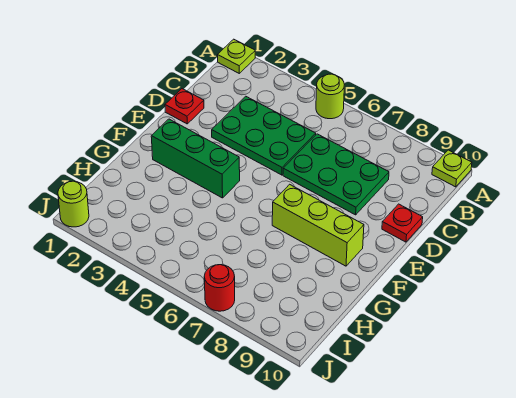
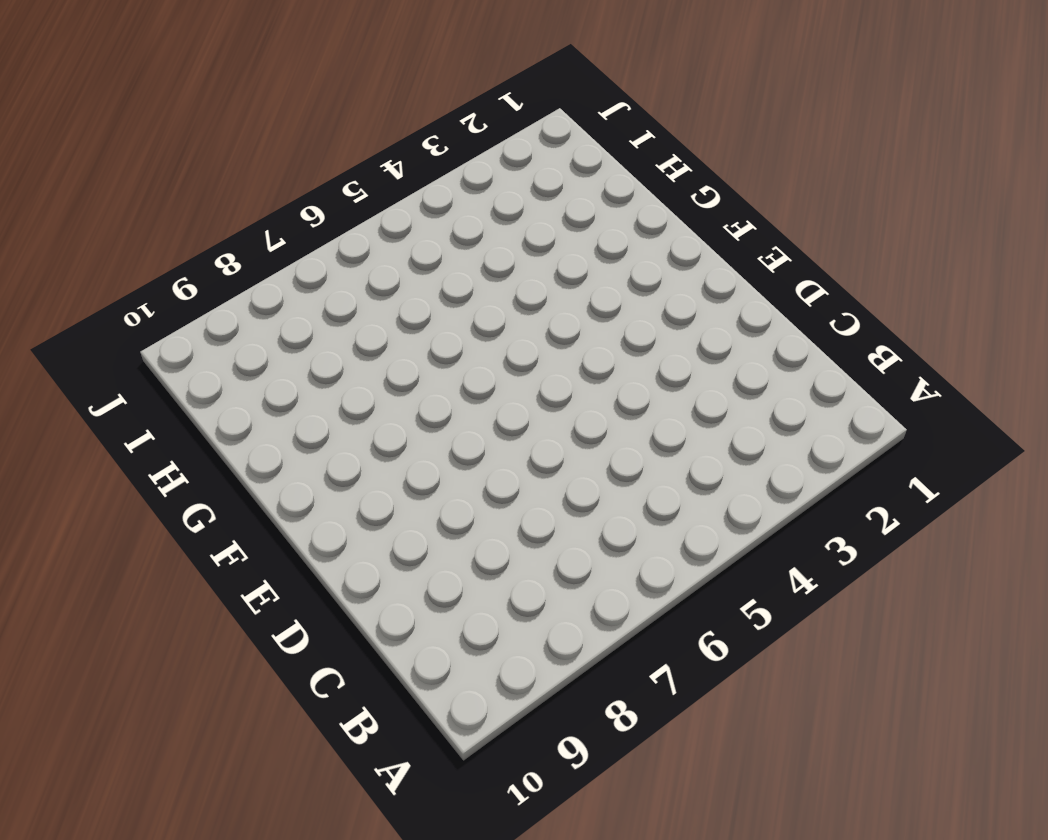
none -> lime 1x1 plate [217,39,255,73]
none -> lime 1x1 round brick [316,74,344,119]

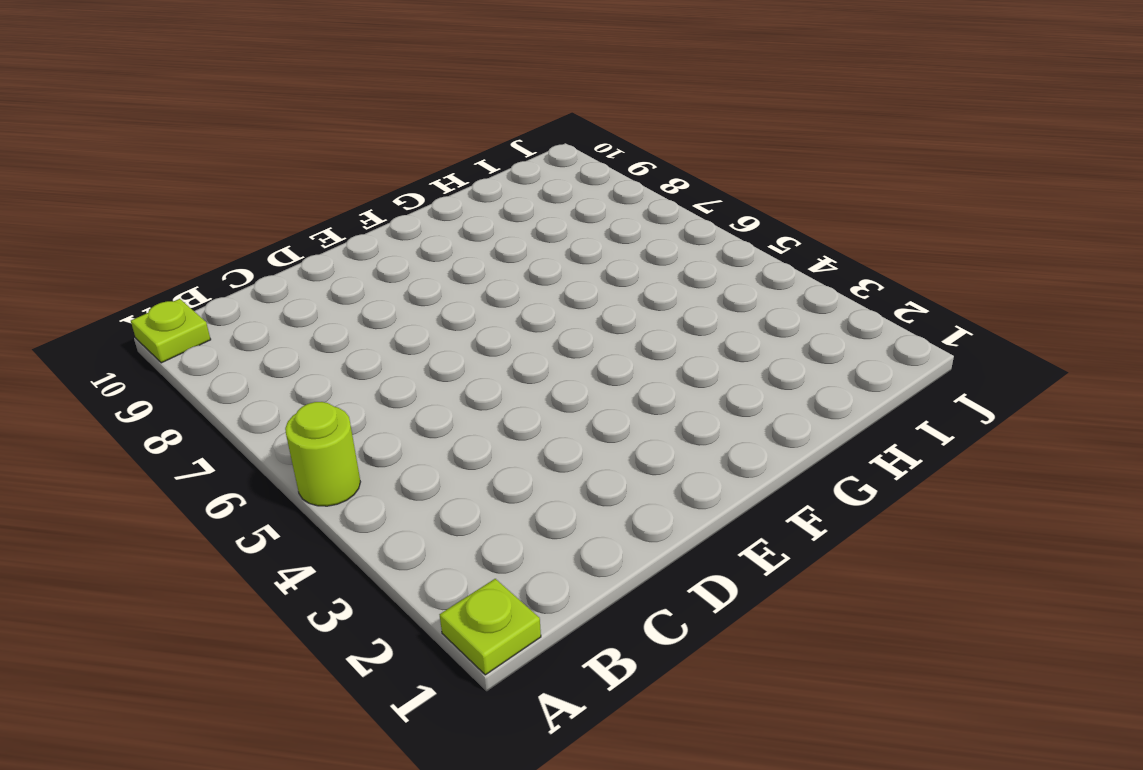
none -> green 2x3 plate [212,96,316,175]
none -> green 2x3 plate [283,134,389,215]

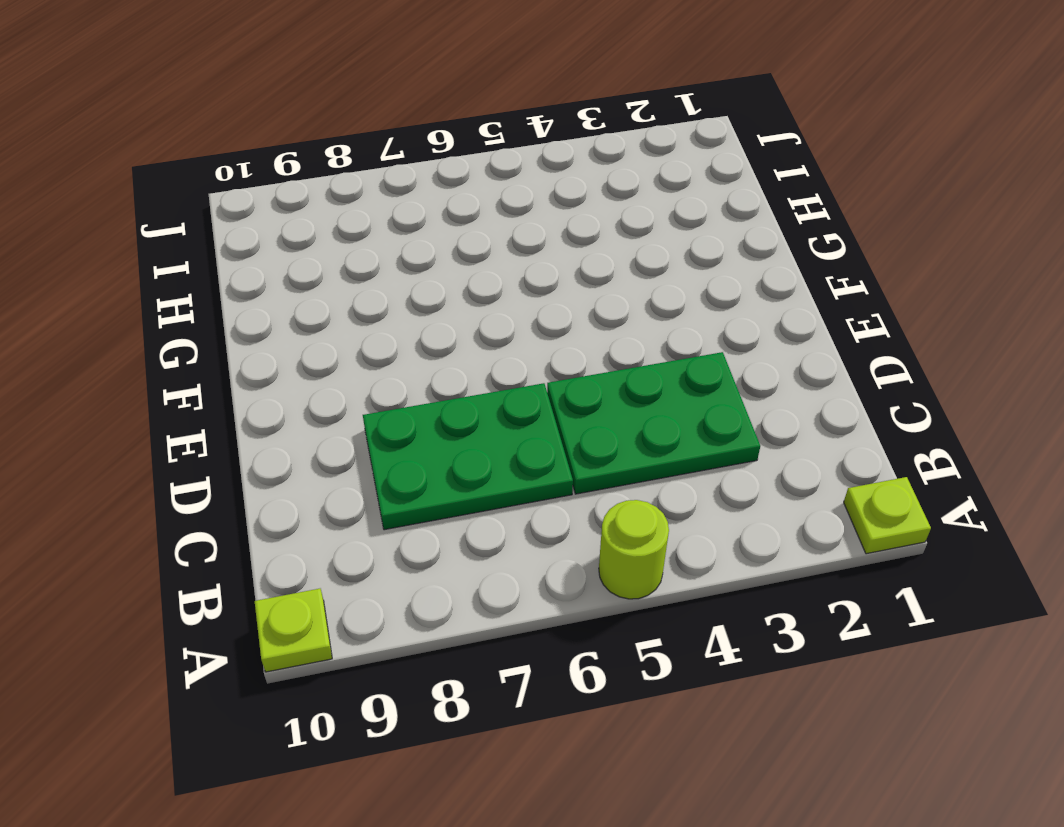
none -> red 1x1 plate [165,89,204,124]
none -> red 1x1 plate [382,204,423,242]

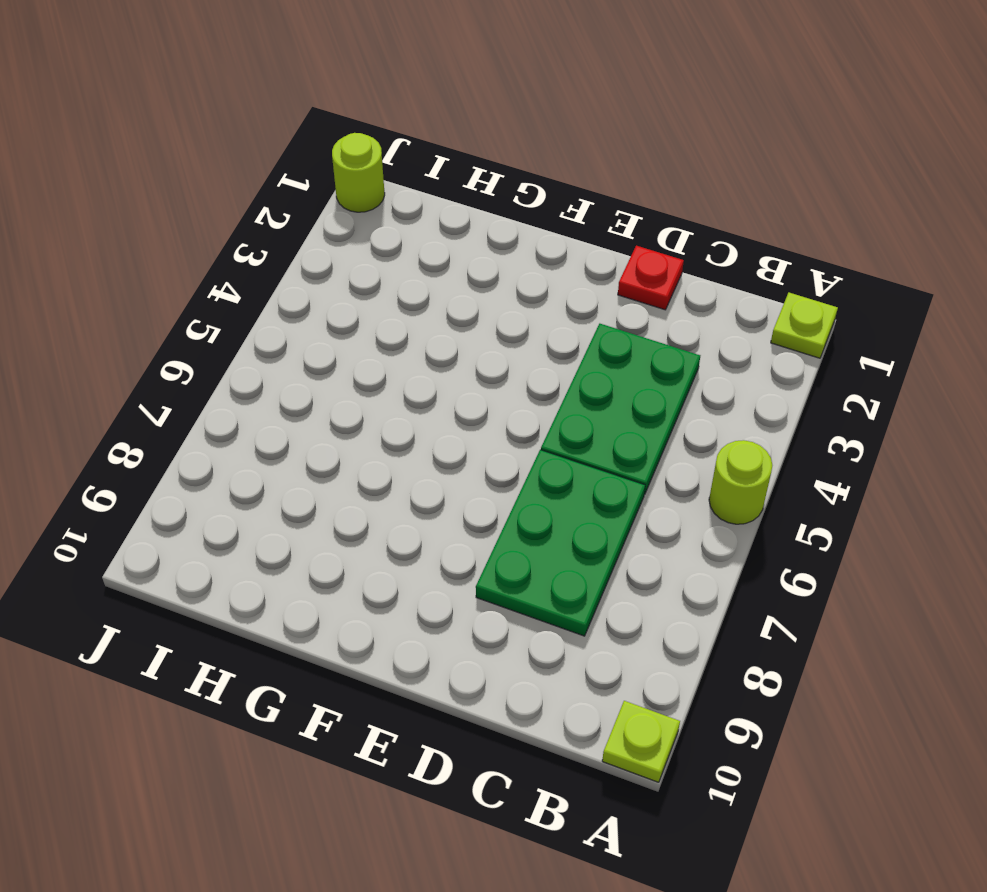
none -> red 1x1 plate [382,204,423,242]
none -> green 1x3 brick [151,119,240,198]

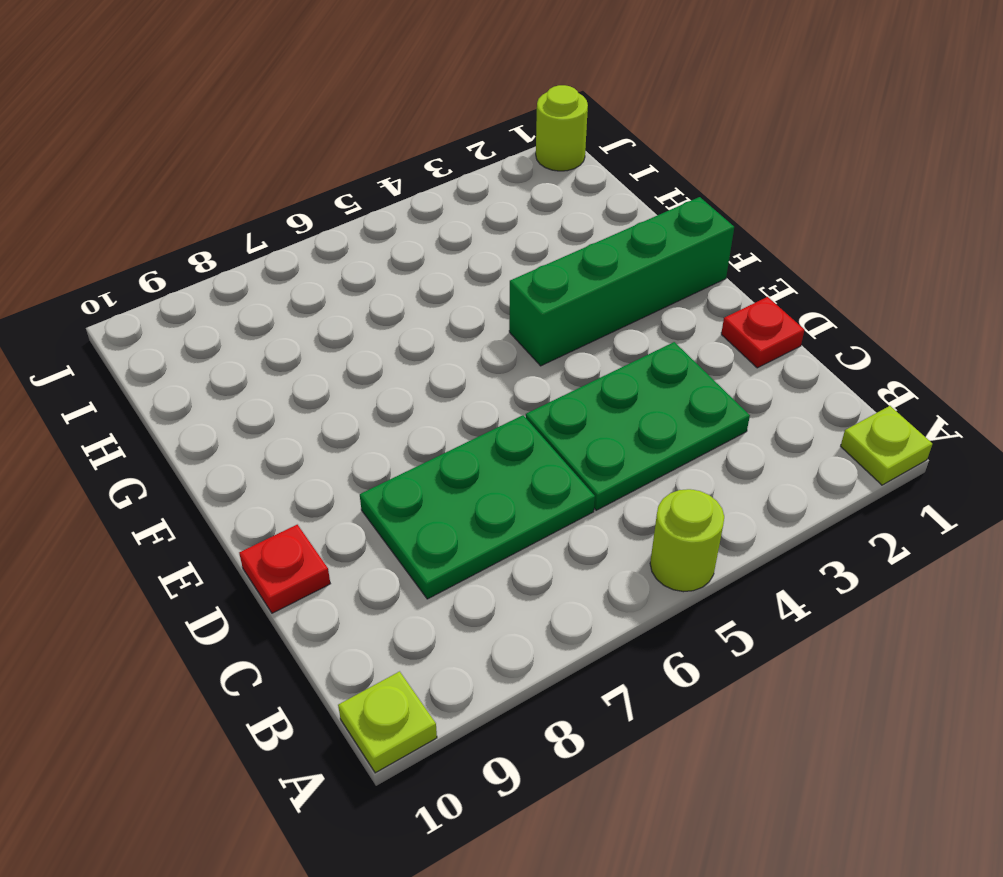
green 1x4 brick [509,197,734,366] -> green 1x3 brick [151,119,240,198]
none -> lime 1x3 brick [272,184,364,266]
none -> red 1x1 round brick [204,265,235,311]

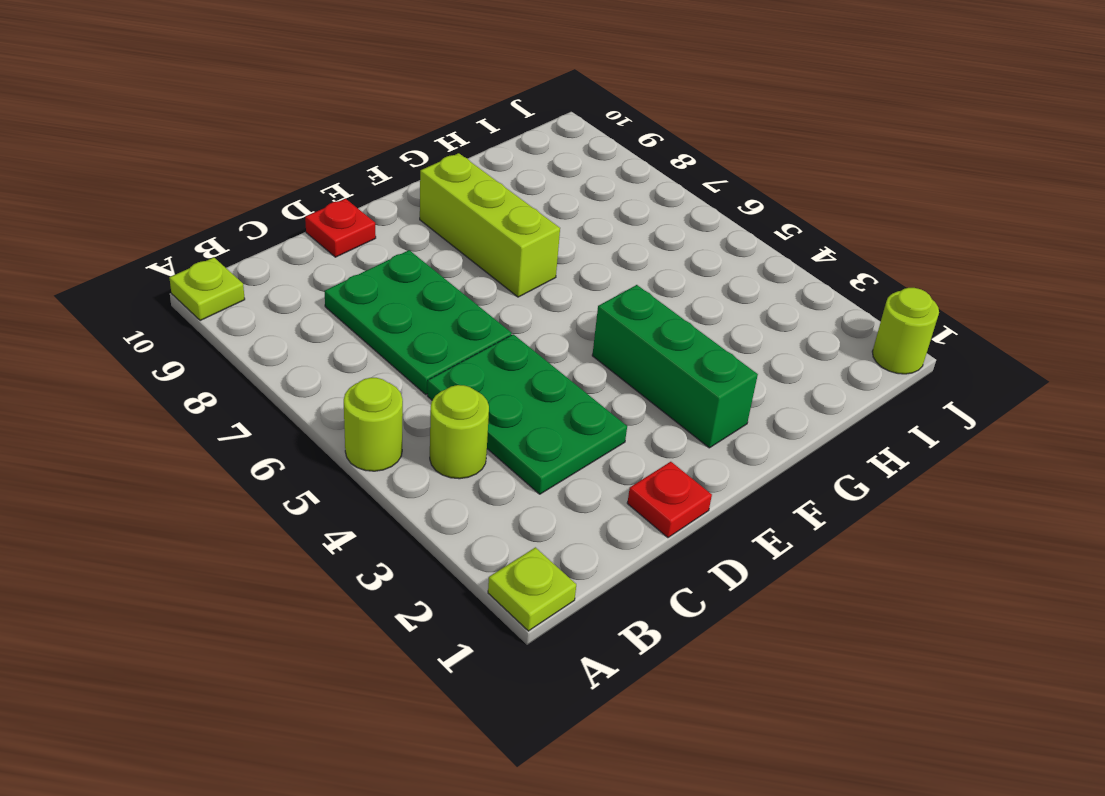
lime 1x1 round brick [430,385,489,479] -> none
none -> red 1x1 round brick [204,265,235,311]

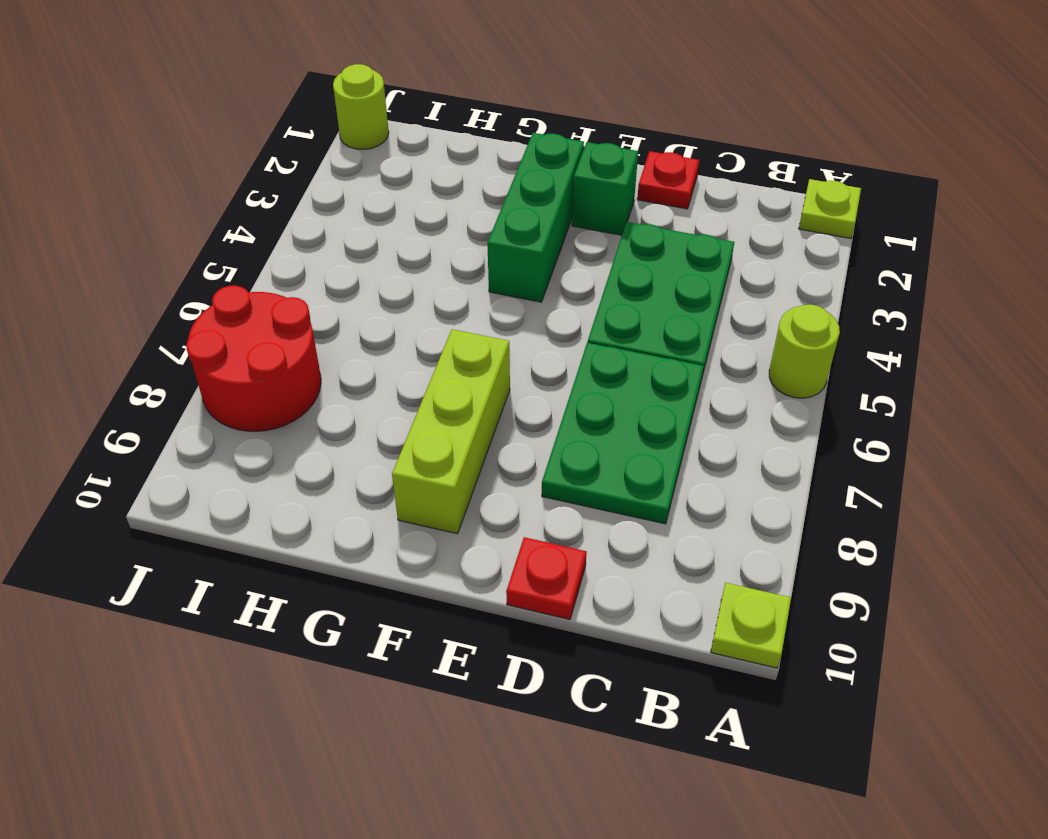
green 1x1 brick [572,142,638,235] -> none
red 2x2 round brick [186,286,321,431] -> red 1x1 round brick [204,265,235,311]

